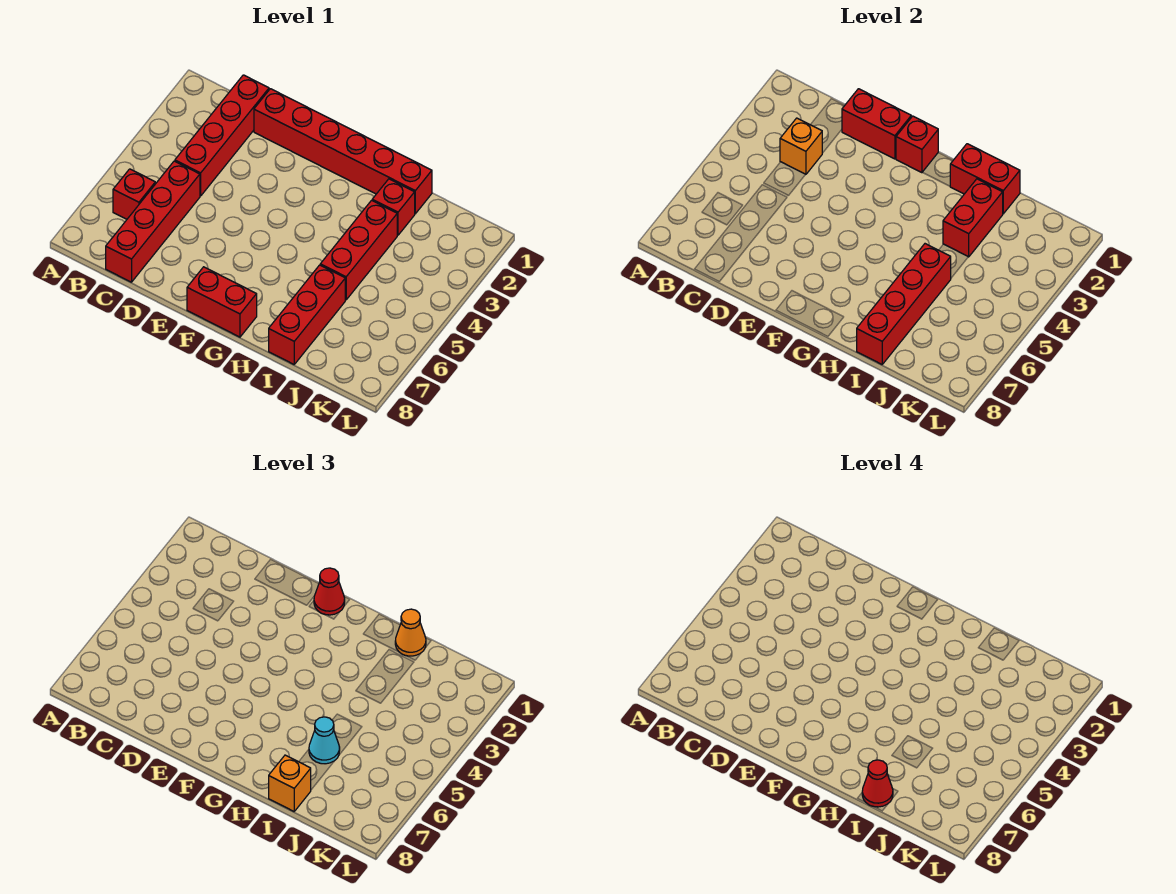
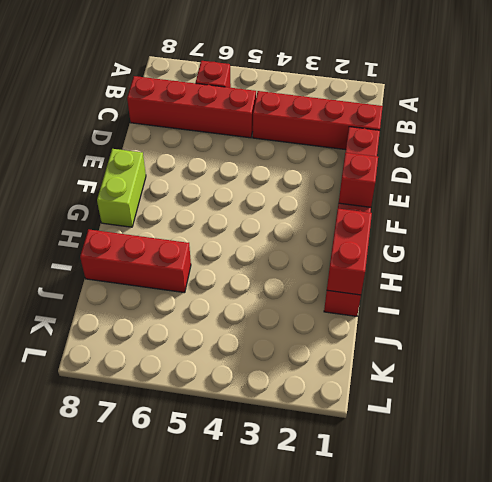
lime 1x2 brick [97,149,146,227] -> red 1x2 brick [187,267,257,337]
none -> red 1x1 brick [372,179,415,235]
none -> red 1x3 brick [320,200,397,300]
none -> orange 1x1 brick [780,118,822,175]

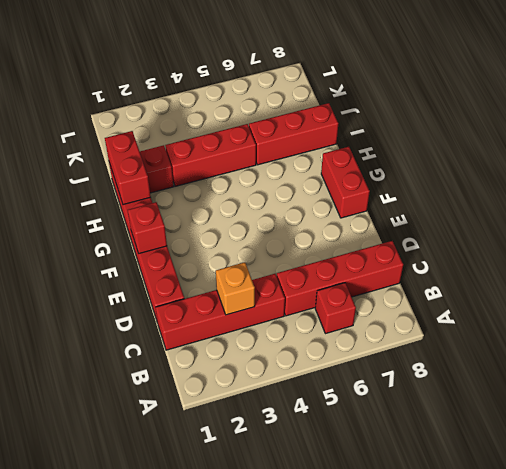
none -> red 1x2 brick [842,89,911,159]
none -> red 1x2 brick [943,179,1003,257]
none -> red 1x4 brick [857,244,951,364]

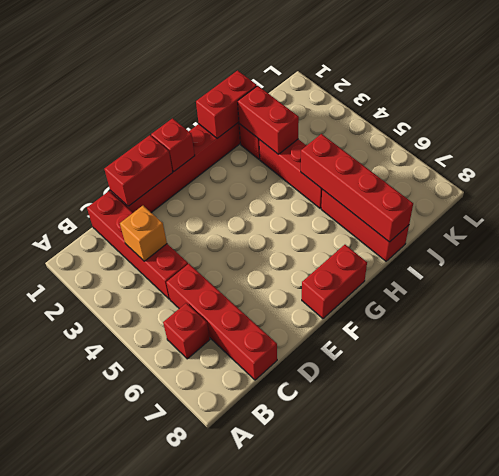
none -> red 1x1 cone [314,568,345,615]
none -> orange 1x1 cone [395,609,426,656]
none -> cyan 1x1 cone [309,717,340,764]

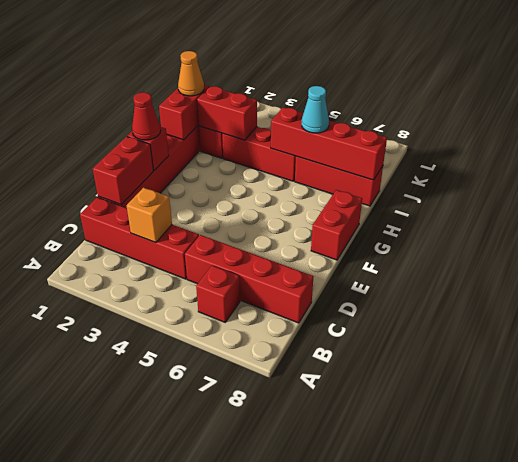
none -> orange 1x1 brick [269,755,311,811]
none -> red 1x1 cone [862,760,893,807]

